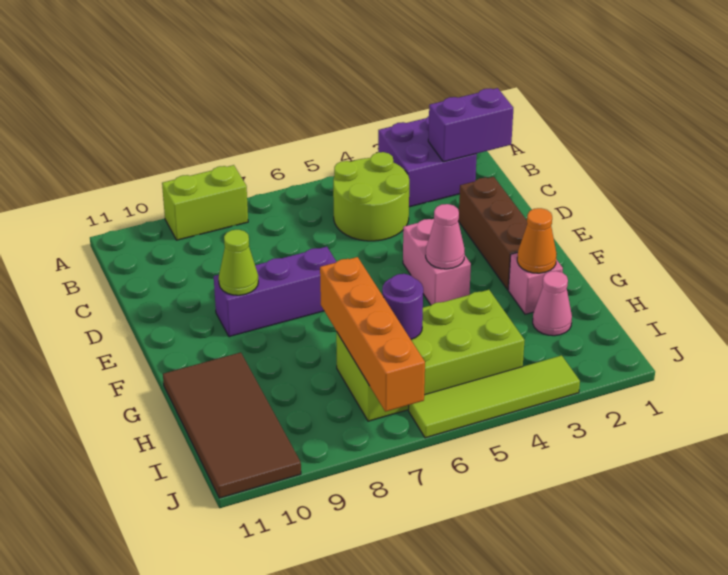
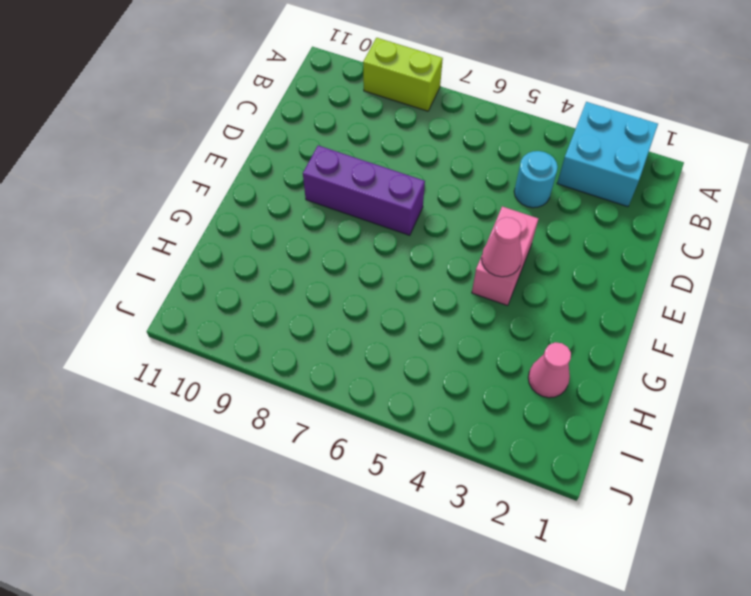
cyan 2x2 brick [557,102,658,207] -> purple 2x2 brick [378,116,477,207]
cyan 1x1 round brick [514,151,558,208] -> lime 2x2 round brick [333,152,409,241]
none -> brown 1x3 brick [458,177,527,290]
none -> pink 1x1 brick [508,253,563,314]
none -> brown 2x4 tile [163,352,301,498]

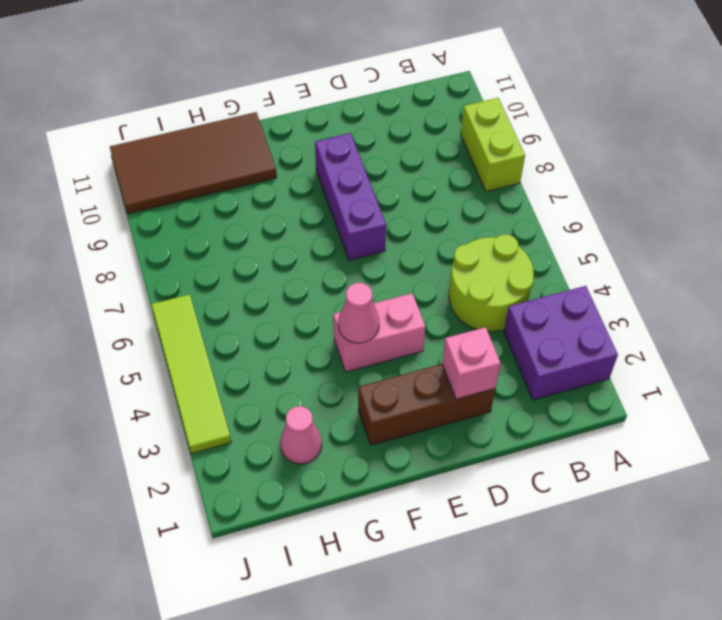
pink 1x1 brick [442,327,501,399] -> pink 1x1 brick moved to [508,253,563,314]
none -> lime 2x4 brick [336,290,525,421]
none -> purple 1x2 brick [428,88,513,162]
none -> lime 1x1 cone [219,230,258,295]

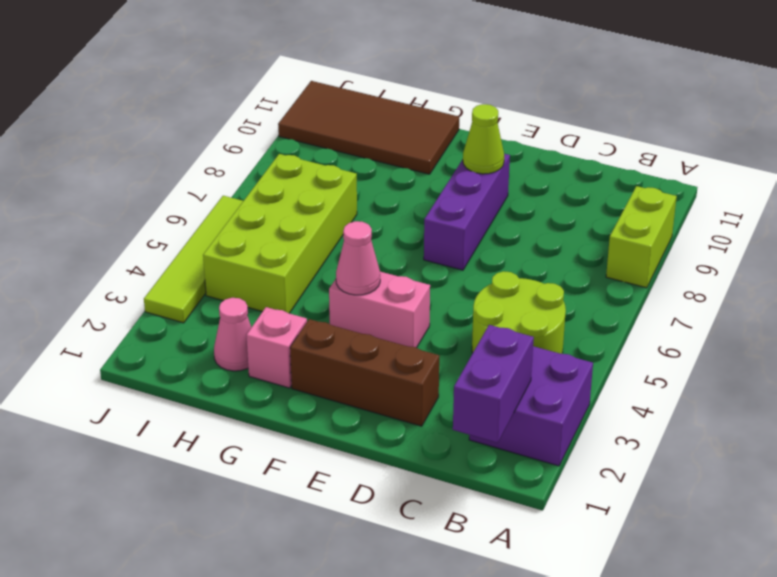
none -> orange 1x1 cone [517,208,557,273]
none -> orange 1x4 brick [320,257,425,412]
none -> purple 1x1 round brick [382,274,423,339]

